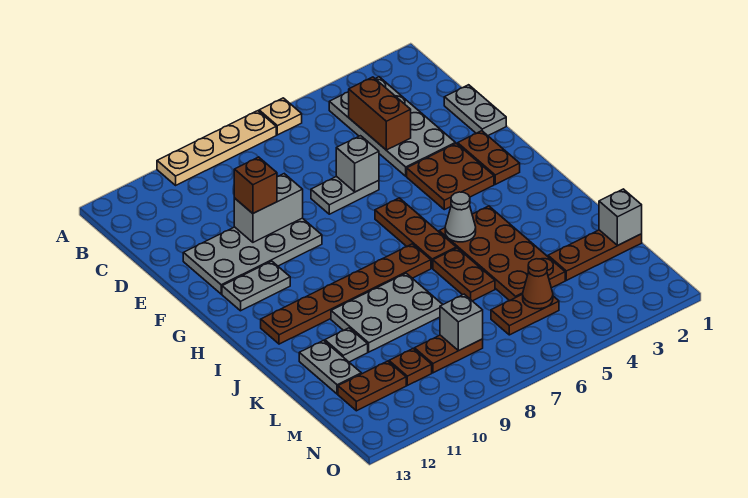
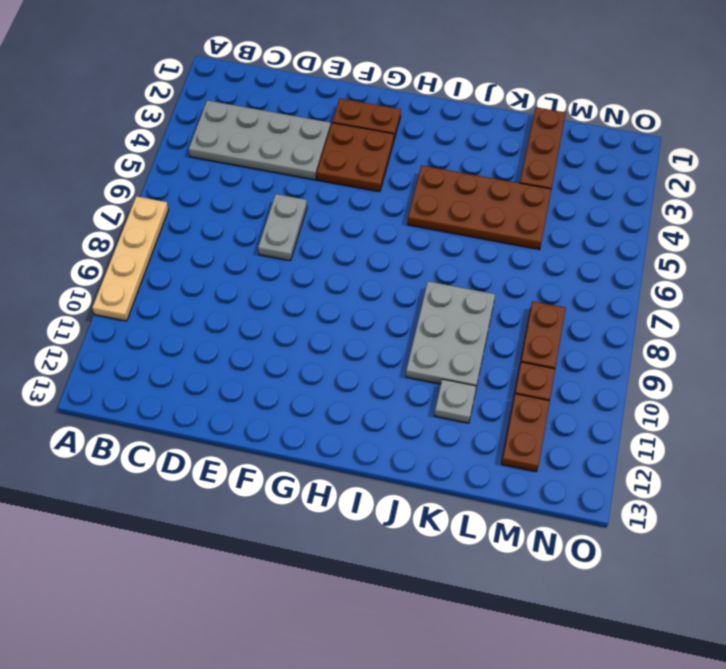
none -> tan 1x1 plate [259,98,302,135]
none -> grey 1x2 plate [444,85,506,135]
none -> grey 2x4 plate [183,218,322,294]

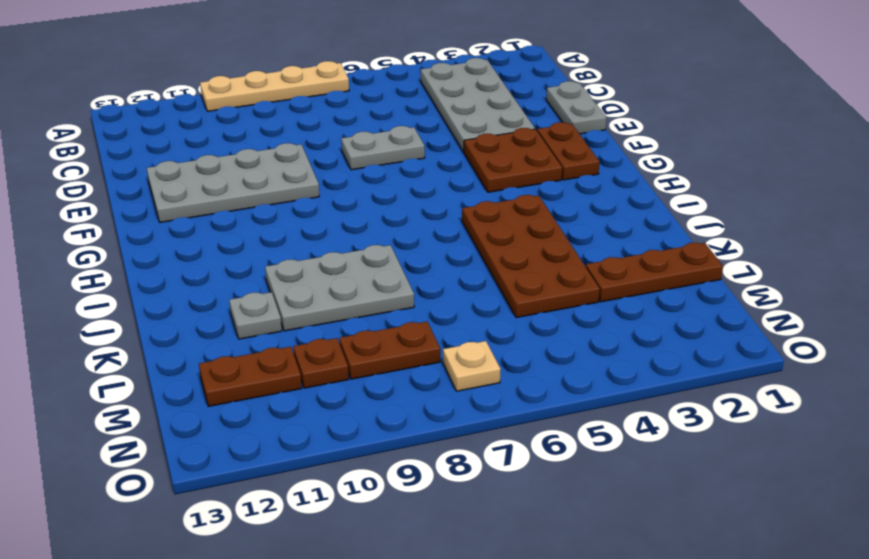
tan 1x1 plate [443,341,501,391] -> tan 1x1 plate moved to [259,98,302,135]
none -> brown 1x3 plate [375,198,456,268]
none -> grey 1x2 plate [222,261,290,311]
none -> brown 1x6 plate [261,244,431,344]

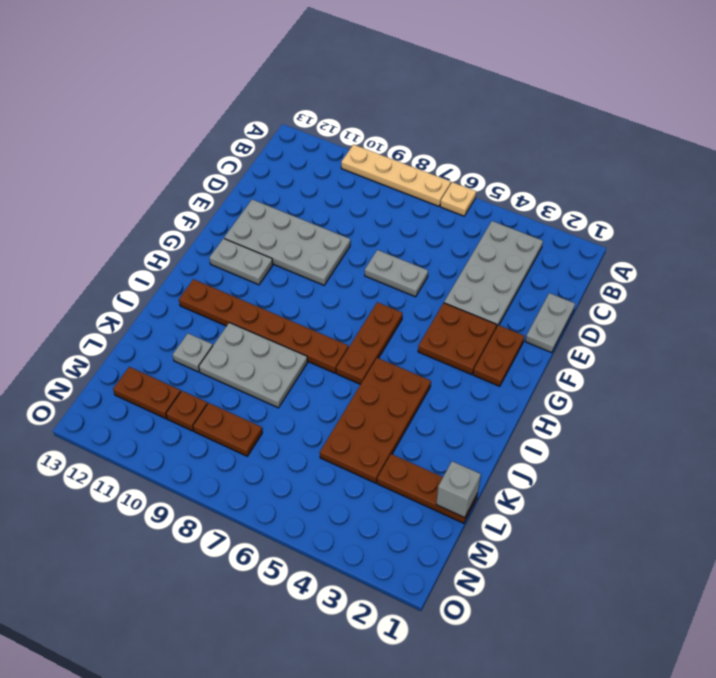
none -> brown 1x2 plate [433,248,495,301]
none -> grey 1x2 plate [299,340,361,394]
none -> brown 1x2 plate [491,294,559,335]

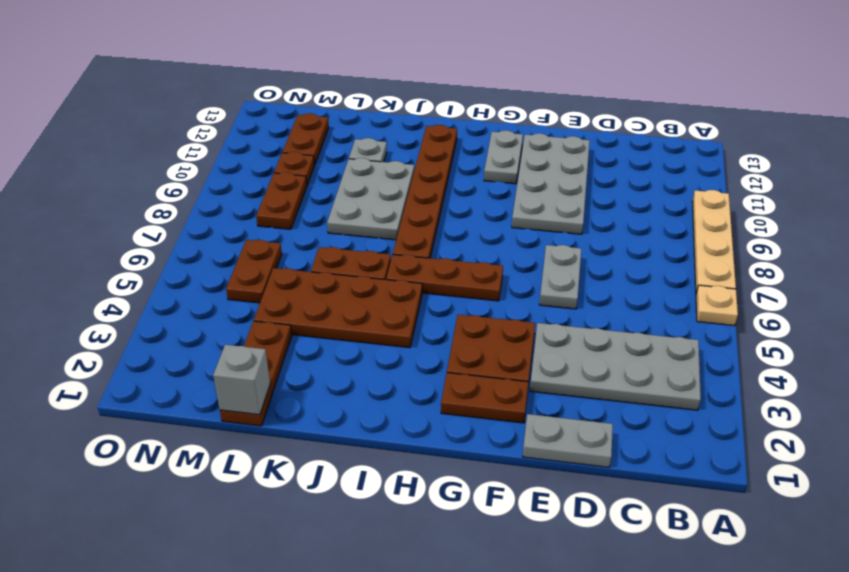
none -> grey 1x2 plate [299,340,361,394]
none -> brown 1x2 brick [349,77,411,150]
none -> grey 1x1 brick [336,136,379,192]

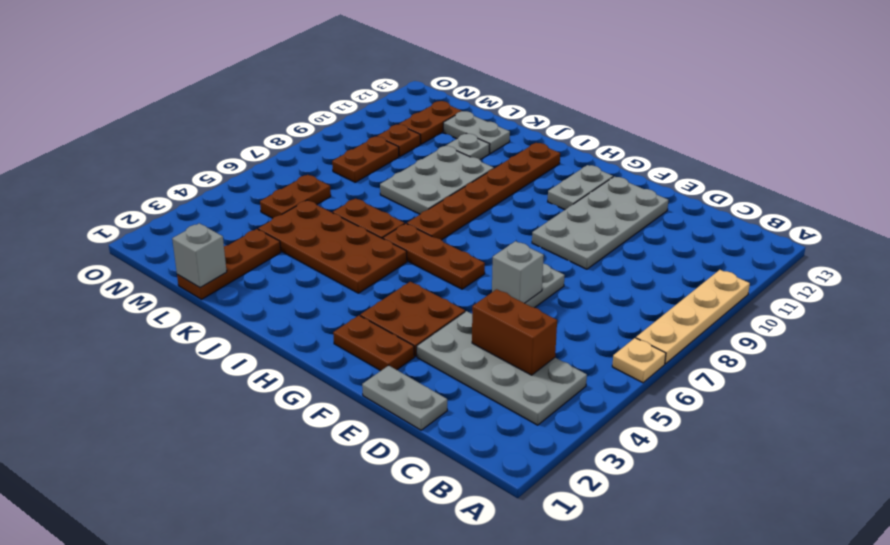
none -> grey 1x2 brick [234,174,303,242]
none -> grey 1x1 cone [445,192,476,242]
none -> brown 1x1 cone [523,259,553,309]

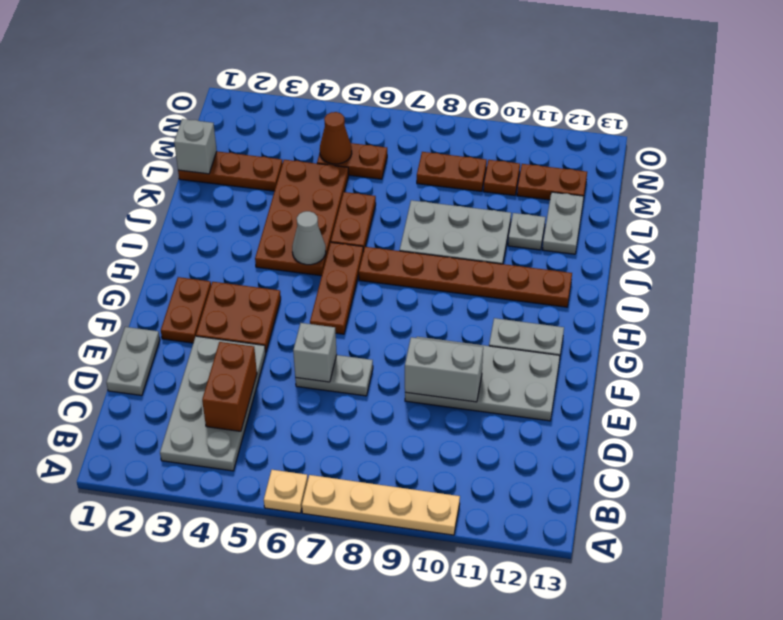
none -> grey 1x1 brick [440,294,483,351]
none -> brown 1x1 brick [234,157,277,213]

